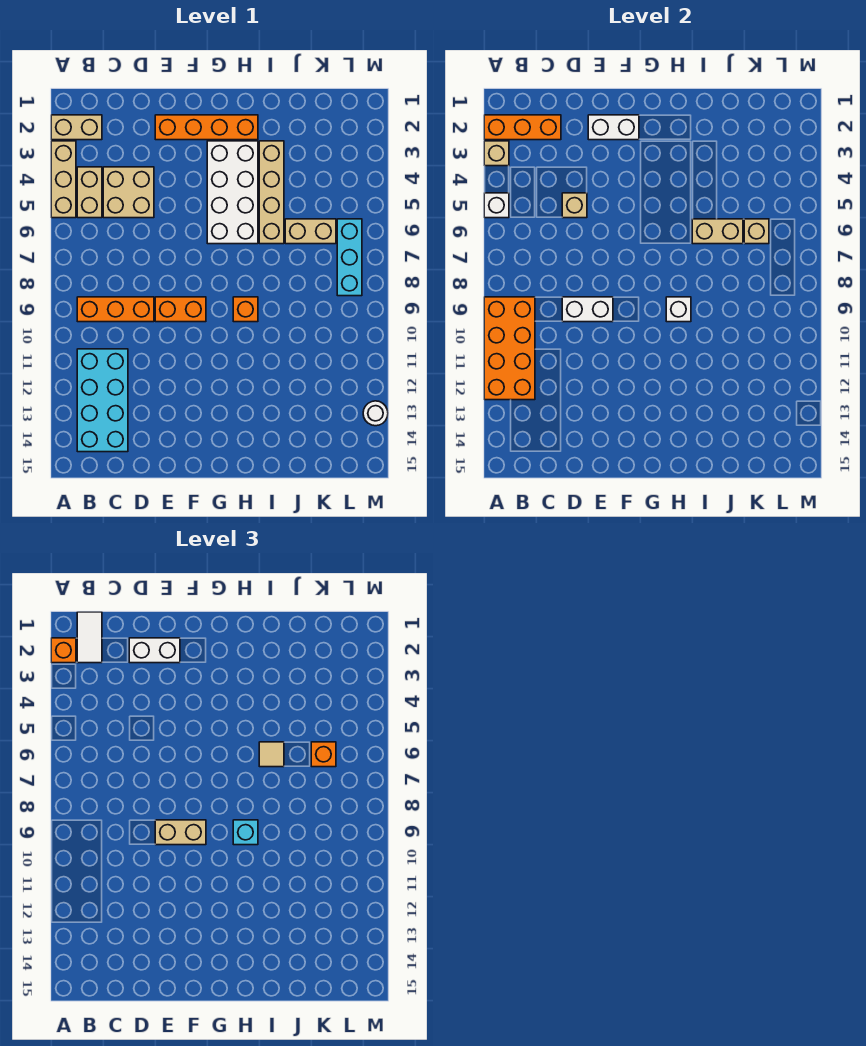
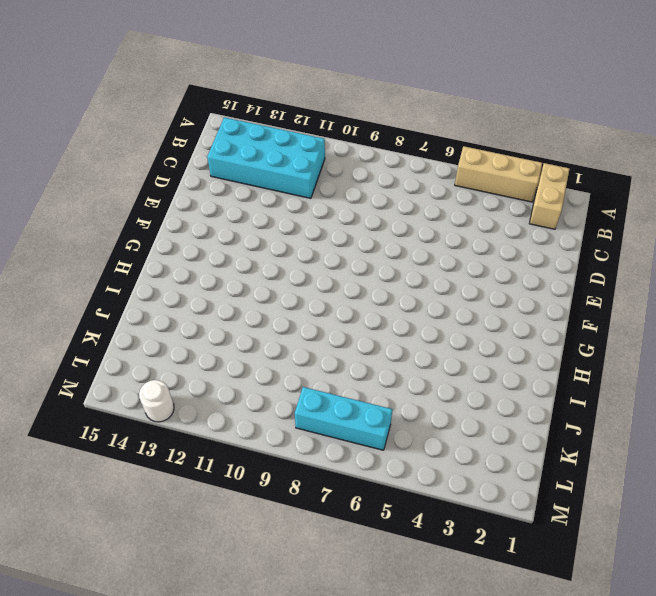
none -> tan 1x2 brick [77,167,102,218]
none -> orange 1x3 brick [77,297,154,322]
none -> tan 2x2 brick [103,167,154,218]
none -> orange 1x4 brick [155,115,258,140]

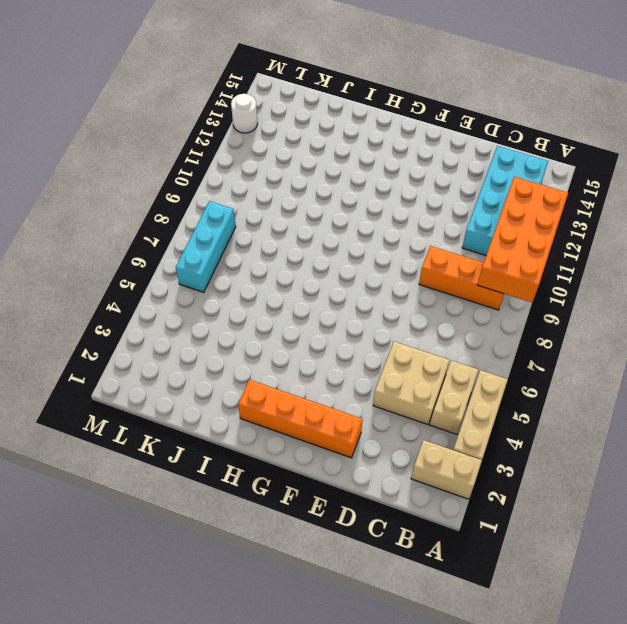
none -> orange 1x2 brick [155,297,206,322]
none -> white 2x4 brick [207,141,258,244]
none -> orange 1x1 brick [233,297,258,322]
none -> tan 1x4 brick [259,141,284,244]

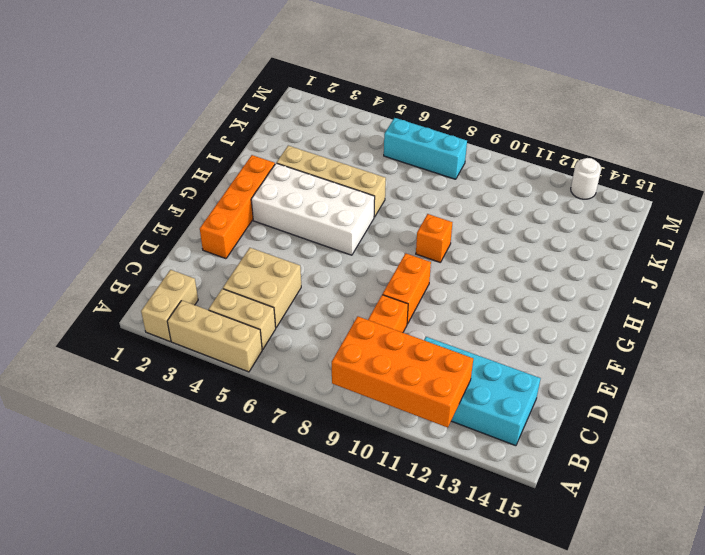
none -> tan 1x2 brick [285,219,336,244]
none -> orange 1x3 brick [484,115,561,140]
none -> tan 1x1 brick [484,141,509,166]
none -> white 1x1 brick [484,193,509,218]

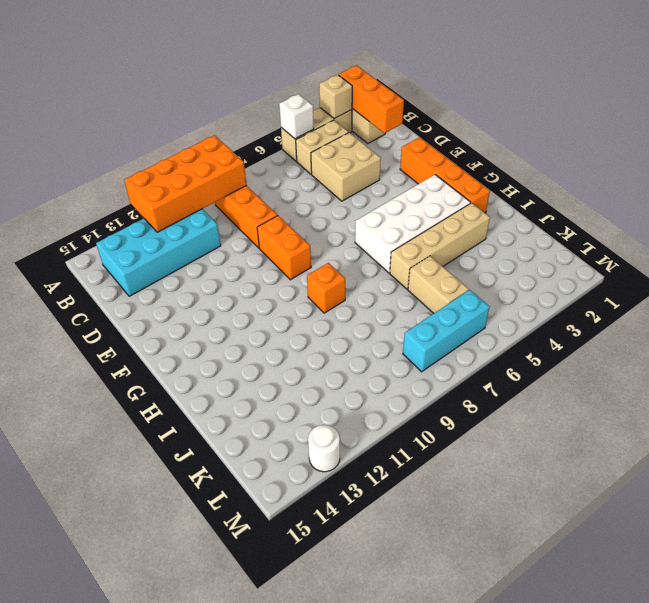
none -> tan 1x1 brick [562,193,587,218]
none -> white 1x2 brick [562,297,613,322]
none -> white 1x2 brick [588,115,639,140]
none -> white 1x1 brick [666,297,691,322]

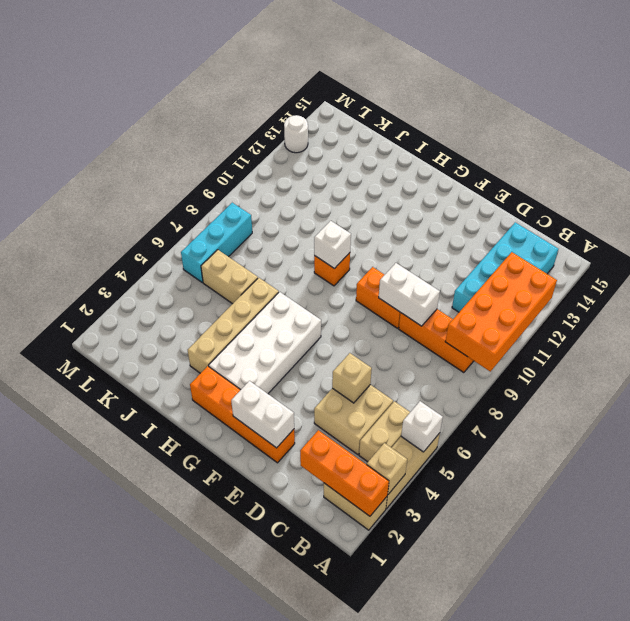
none -> tan 1x2 brick [692,219,743,244]
none -> tan 1x1 brick [744,219,769,244]
none -> orange 1x1 brick [51,638,76,663]
none -> white 1x2 tile [77,612,102,663]

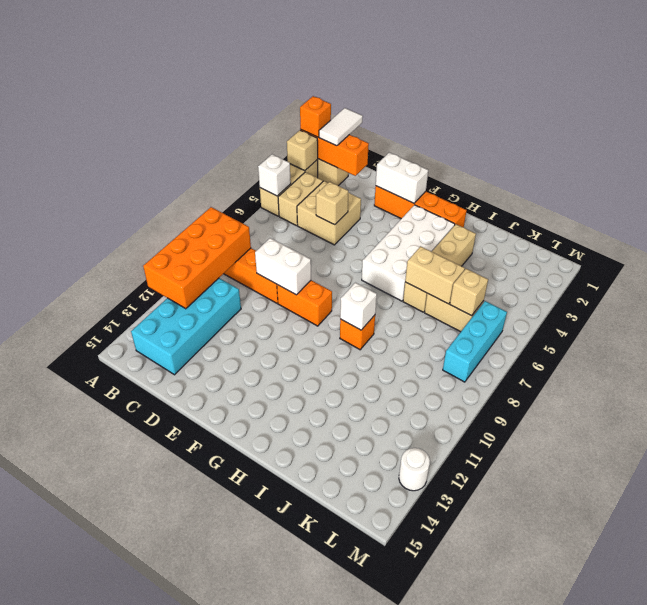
none -> white 1x2 brick [129,638,180,663]
none -> tan 1x2 brick [155,820,206,845]
none -> cyan 1x1 brick [233,820,258,845]
none -> tan 1x1 tile [259,742,284,767]

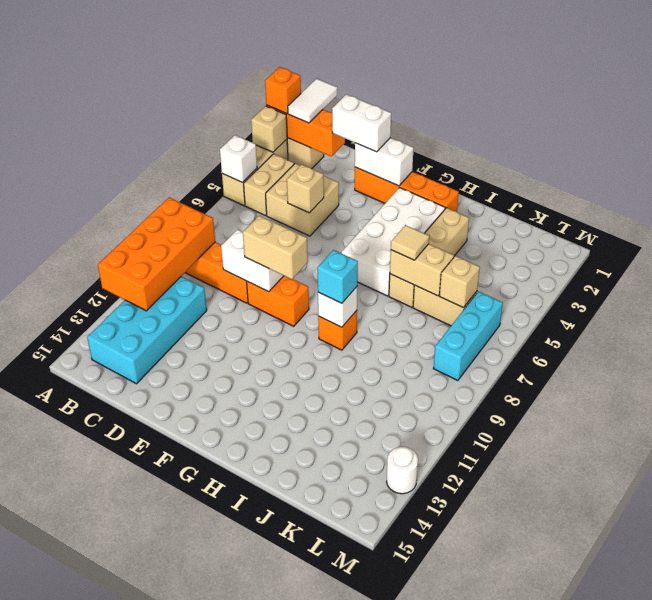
none -> orange 1x1 brick [311,742,336,767]

